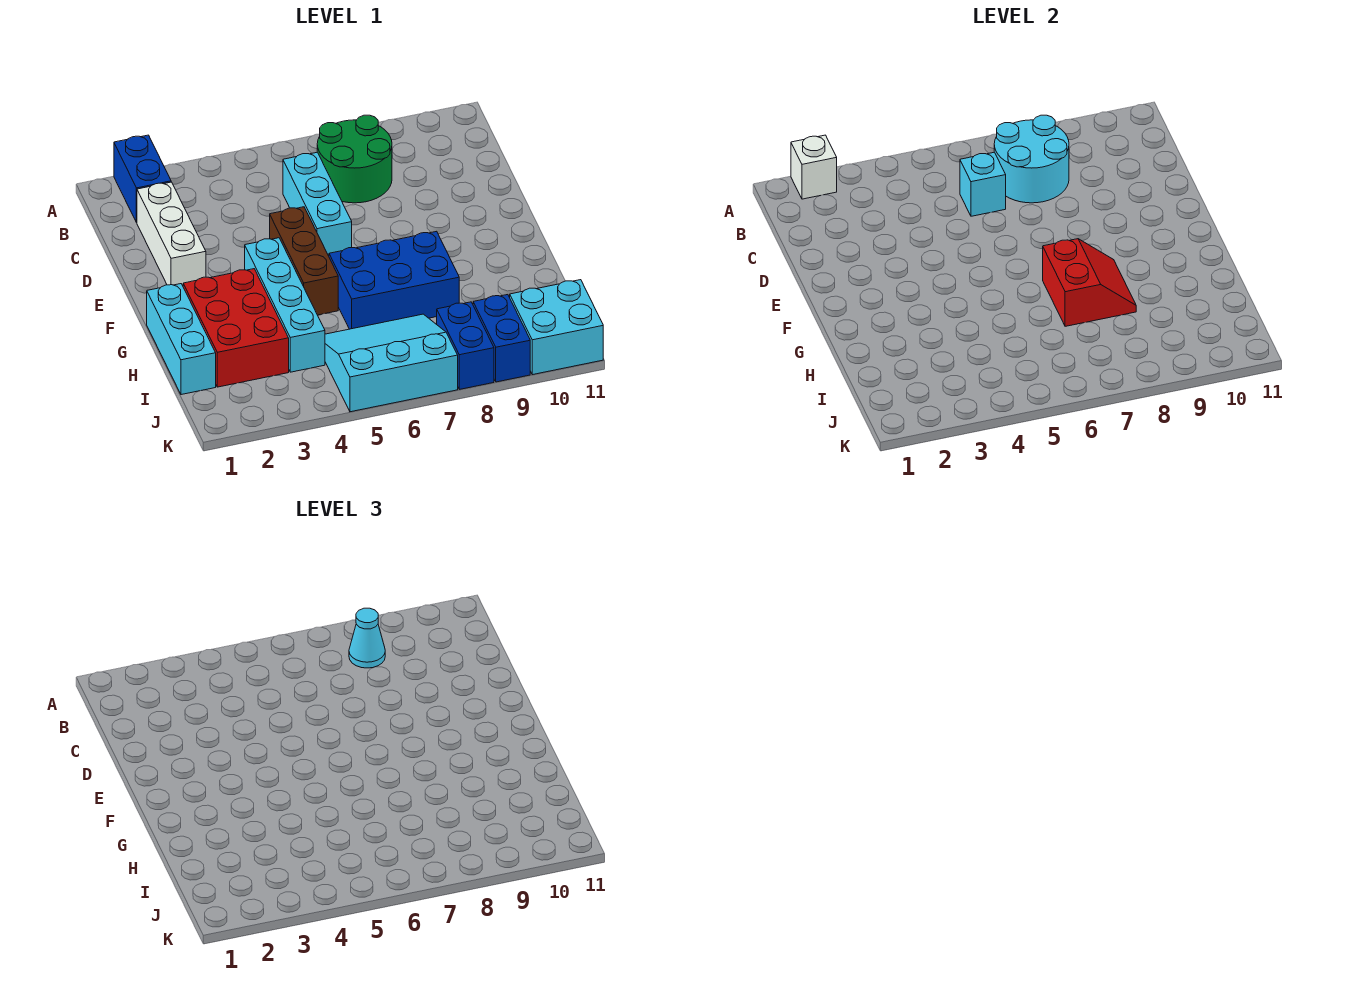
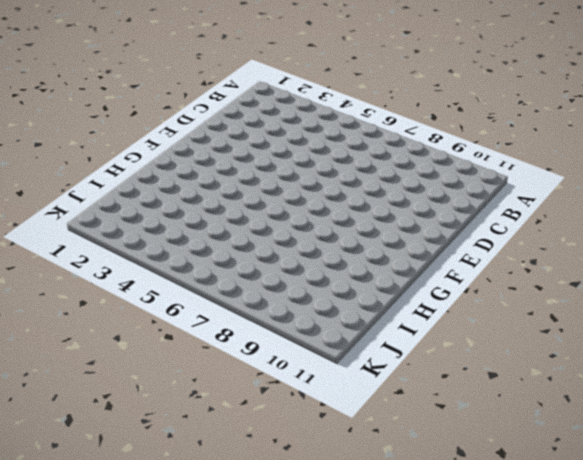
none -> blue 1x2 brick [114,135,171,223]
none -> green 2x2 round brick [317,115,392,203]
none -> white 1x3 brick [137,182,206,286]

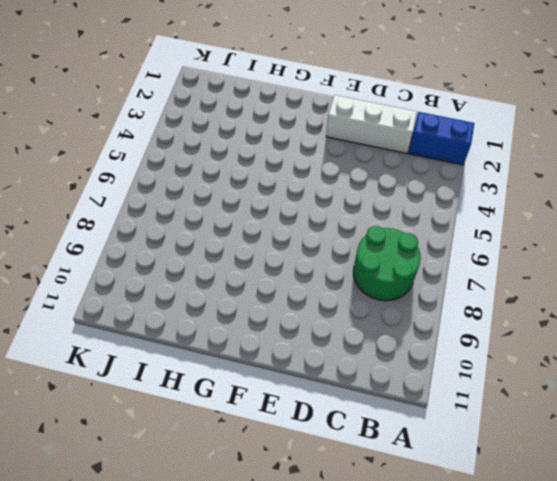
none -> cyan 1x3 brick [283,152,352,256]
none -> brown 1x3 brick [270,207,338,315]
none -> cyan 1x4 brick [245,238,325,372]

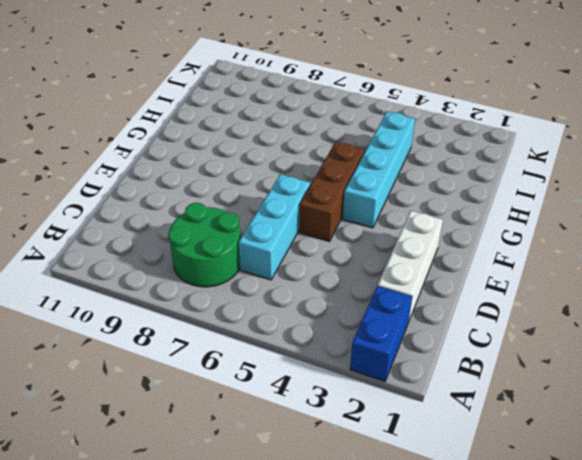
none -> cyan 1x3 brick [147,284,216,395]
none -> red 2x3 brick [183,269,289,387]
none -> blue 2x3 brick [329,231,459,329]

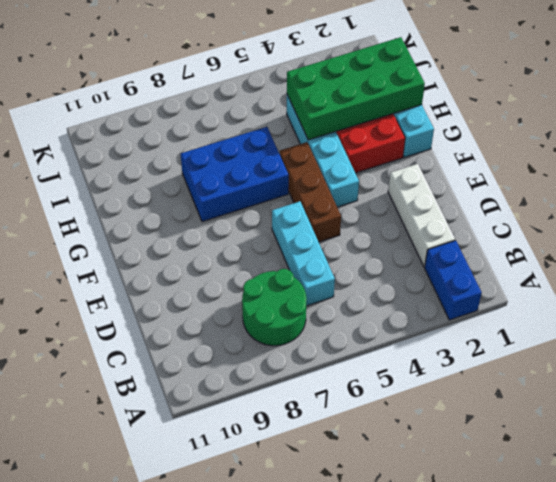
green 2x4 brick [287,37,425,140] -> none
none -> cyan 3x3 slope [325,314,458,412]
none -> blue 1x2 brick [437,302,494,389]
none -> blue 1x2 brick [473,295,530,382]

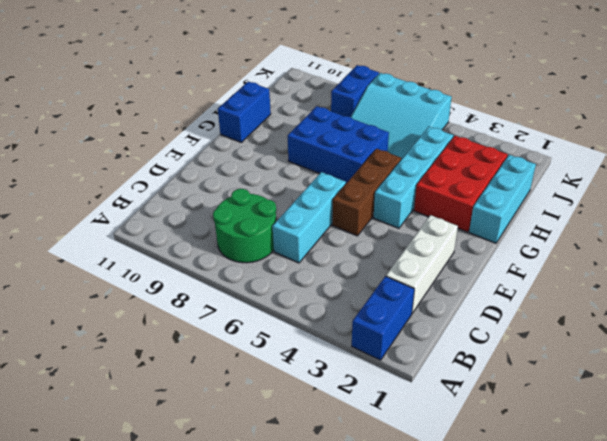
blue 1x2 brick [218,81,271,142] -> blue 1x2 brick moved to [473,295,530,382]
none -> cyan 2x2 brick [510,280,603,375]
none -> white 1x1 brick [791,135,837,199]
none -> cyan 2x2 round brick [994,115,1069,203]

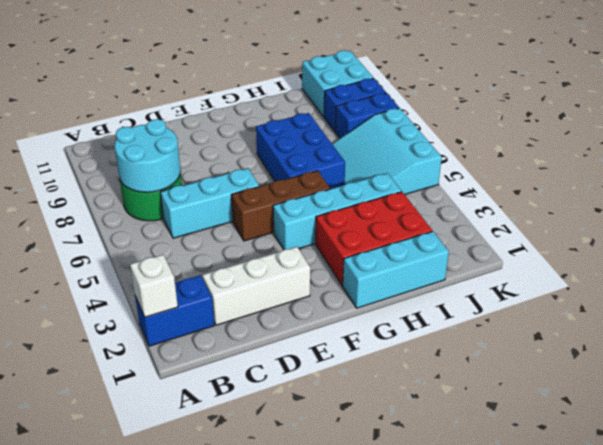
none -> cyan 1x1 brick [960,152,1006,216]
none -> red 2x2 slope [1043,239,1136,326]
none -> cyan 1x1 cone [349,608,385,668]

